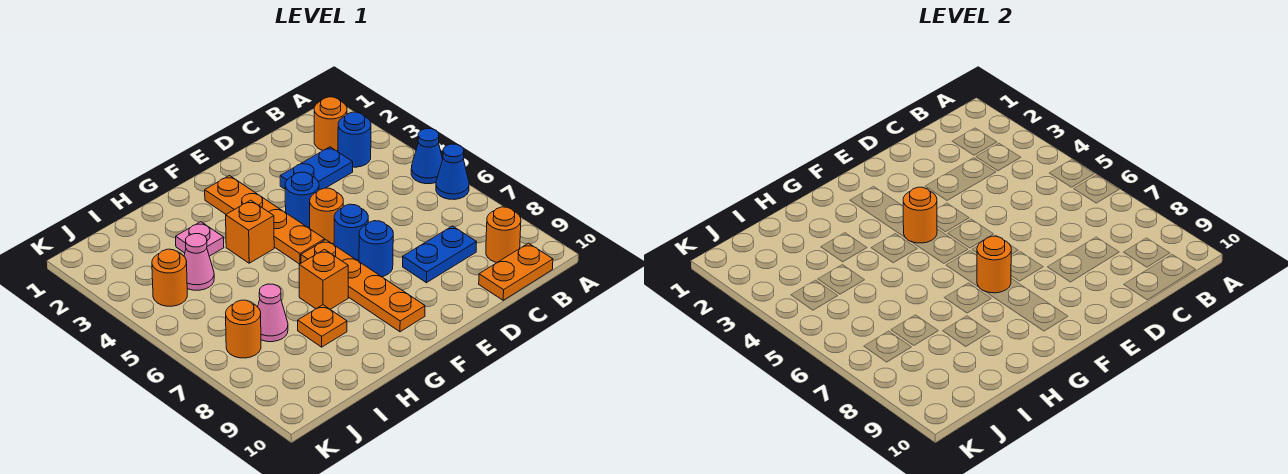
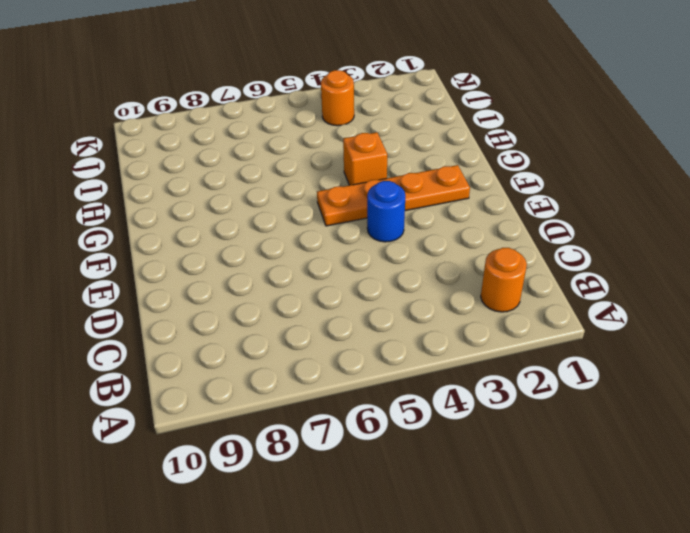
none -> blue 1x1 cone [411,129,443,184]
none -> blue 1x1 cone [436,144,469,200]
none -> blue 1x1 round brick [338,112,371,167]

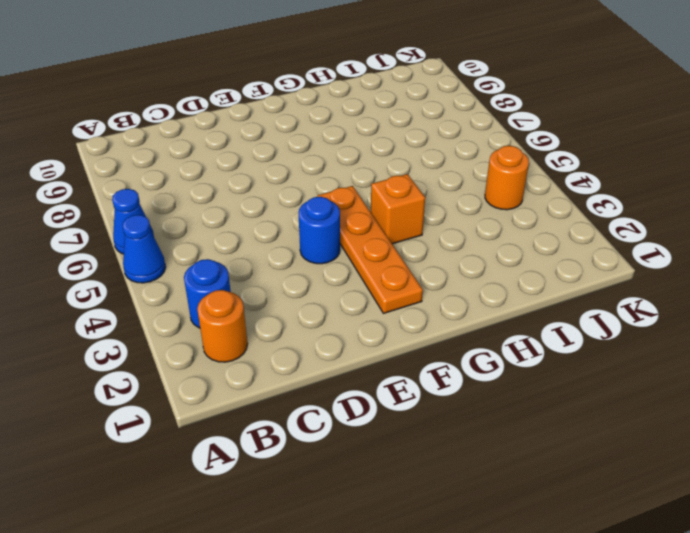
none -> orange 1x1 round brick [486,207,521,263]
none -> orange 1x2 plate [479,243,553,300]
none -> blue 1x2 plate [280,147,353,190]

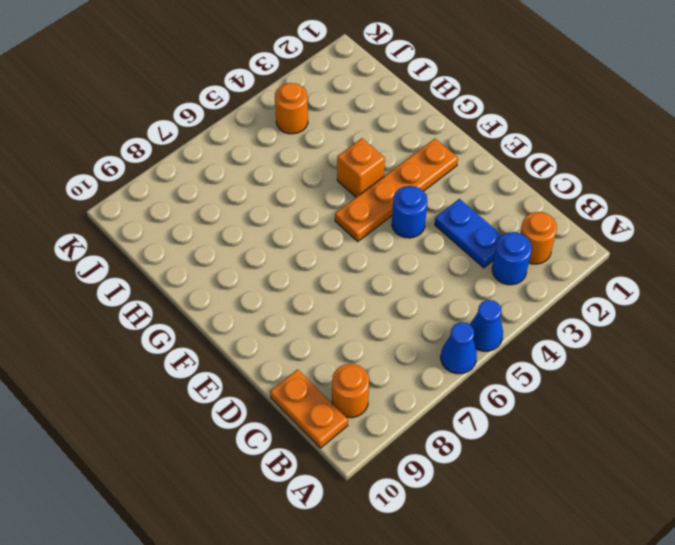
none -> blue 1x2 plate [403,226,477,283]
none -> orange 1x1 round brick [310,188,343,244]
none -> blue 1x1 round brick [334,204,368,260]

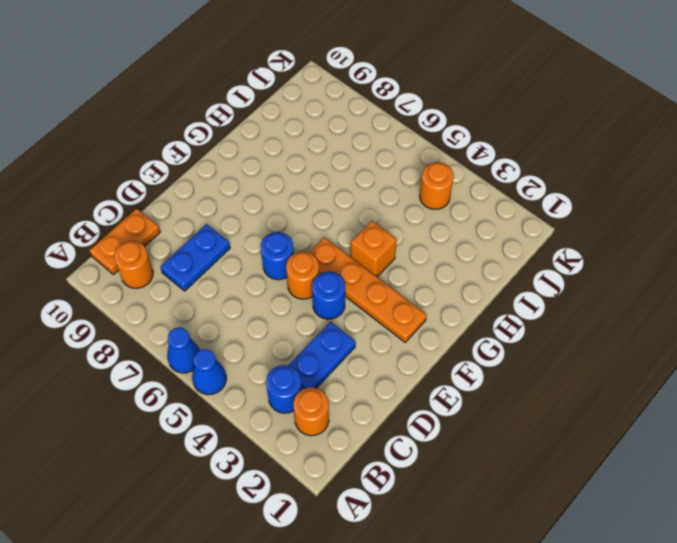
none -> blue 1x1 round brick [359,221,393,277]
none -> orange 1x4 plate [301,240,425,332]
none -> orange 1x1 brick [299,250,348,309]

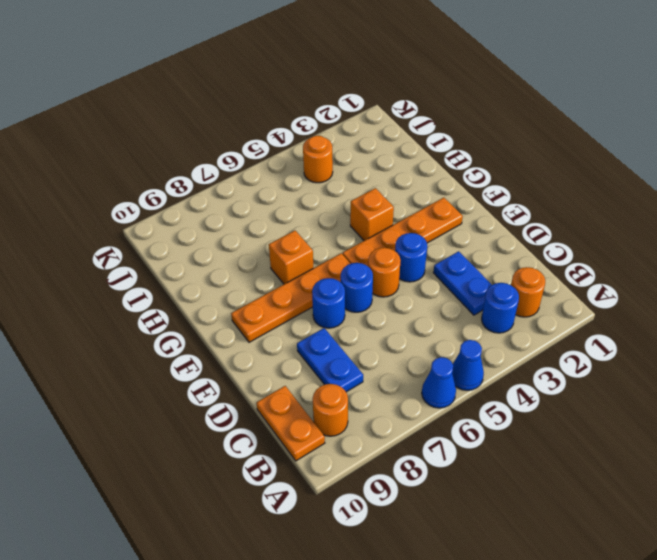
none -> pink 1x1 plate [176,222,224,256]
none -> orange 1x1 plate [298,305,347,347]
none -> pink 1x1 cone [184,234,214,290]

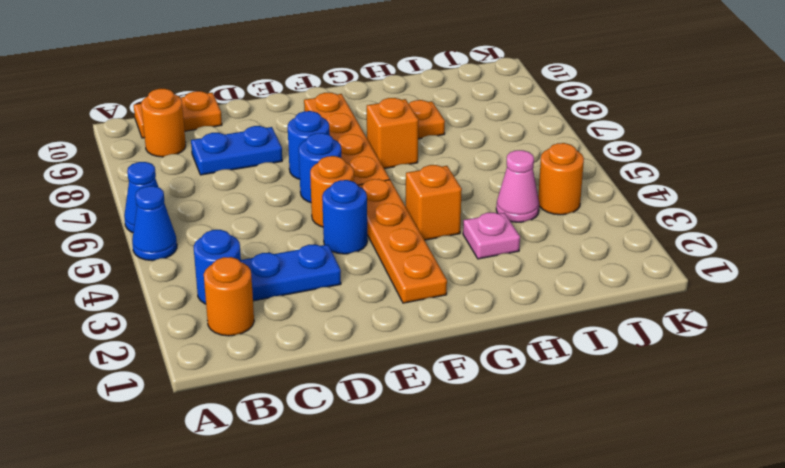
none -> pink 1x1 cone [258,284,288,342]
none -> orange 1x1 round brick [226,300,261,358]
none -> orange 1x1 round brick [903,187,937,243]

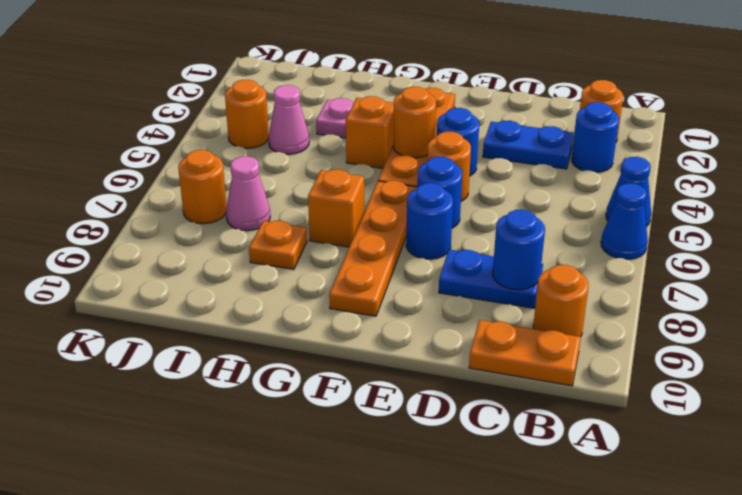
blue 1x1 round brick [493,210,545,290] -> none
none -> orange 1x1 round brick [977,236,1011,293]

